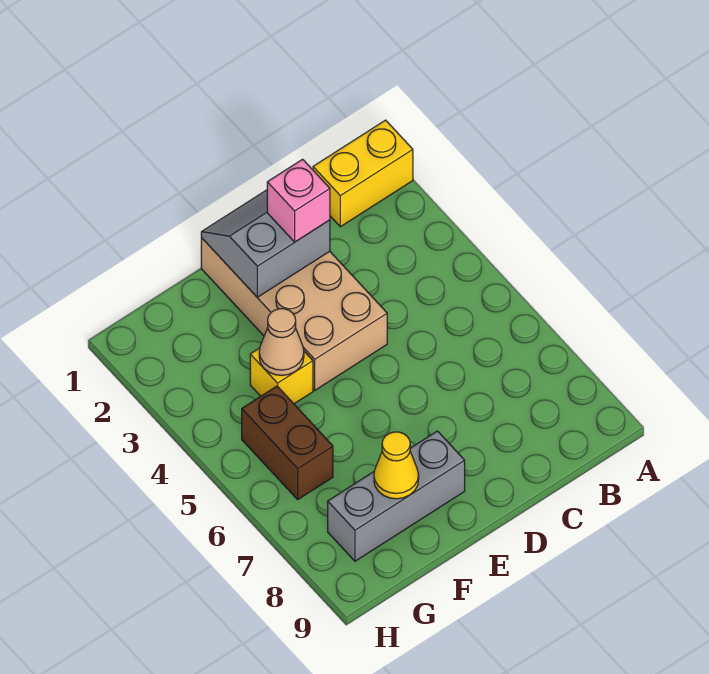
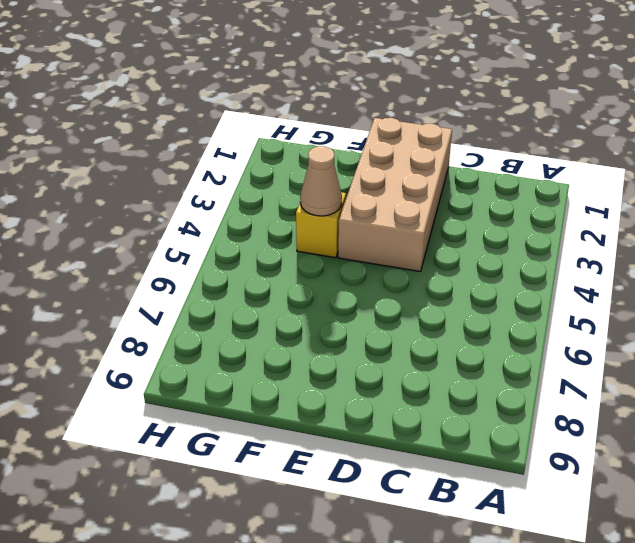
none -> yellow 1x2 brick [313,120,413,227]
none -> grey 1x3 brick [328,431,465,561]

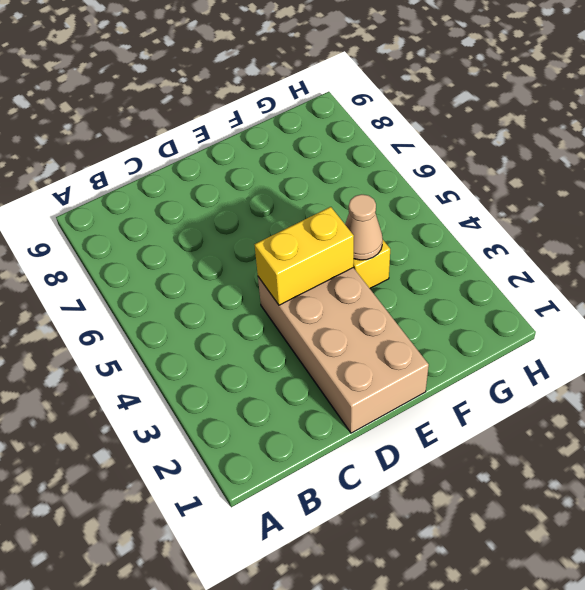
yellow 1x2 brick [255,207,354,305] -> yellow 1x2 brick moved to [313,120,413,227]
none -> grey 1x3 brick [328,431,465,561]
none -> brown 1x2 brick [242,386,333,499]

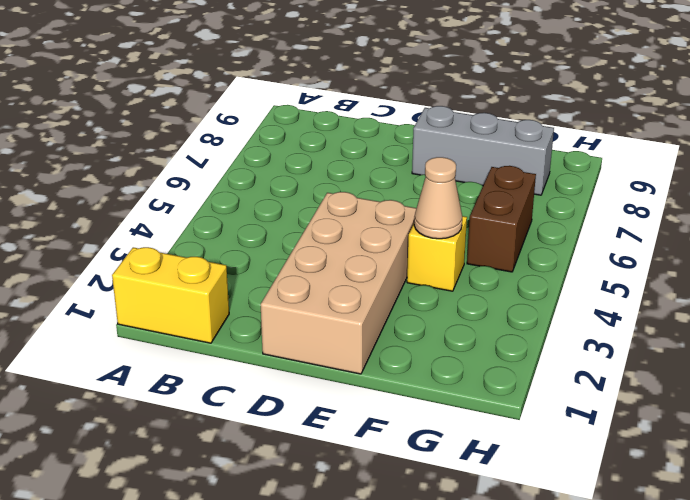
none -> grey 2x2 slope [201,190,330,297]
none -> yellow 1x1 cone [374,432,419,499]

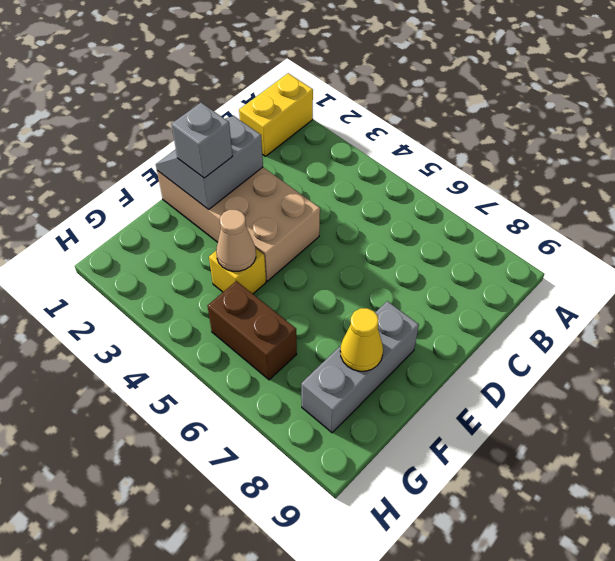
grey 1x1 brick [172,103,233,178] -> none
none -> pink 1x1 brick [267,159,330,242]

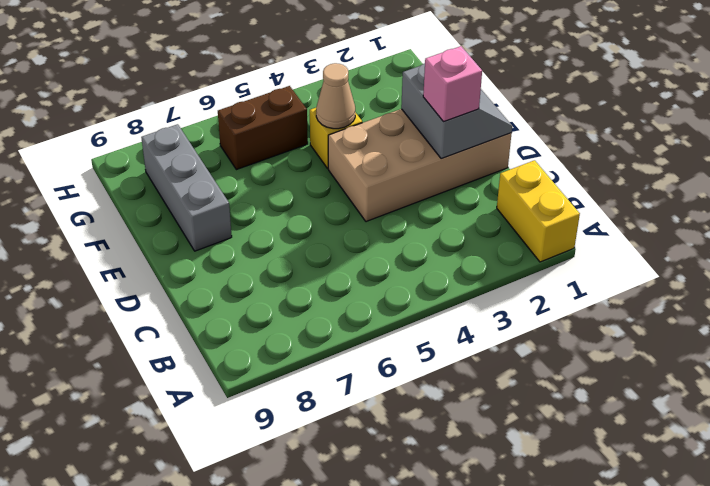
none -> yellow 1x1 cone [374,432,419,499]

